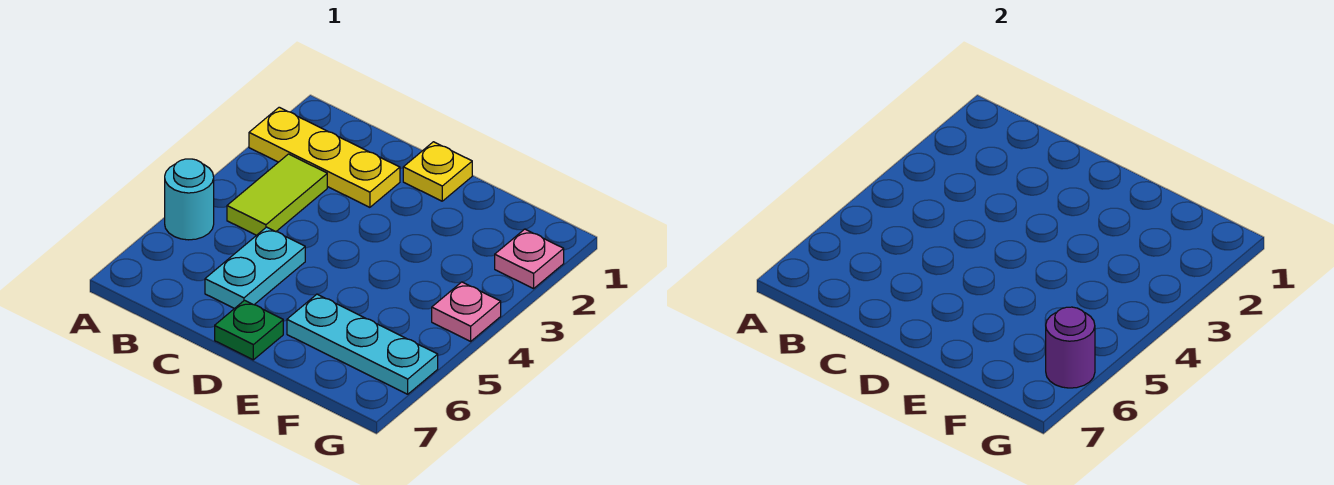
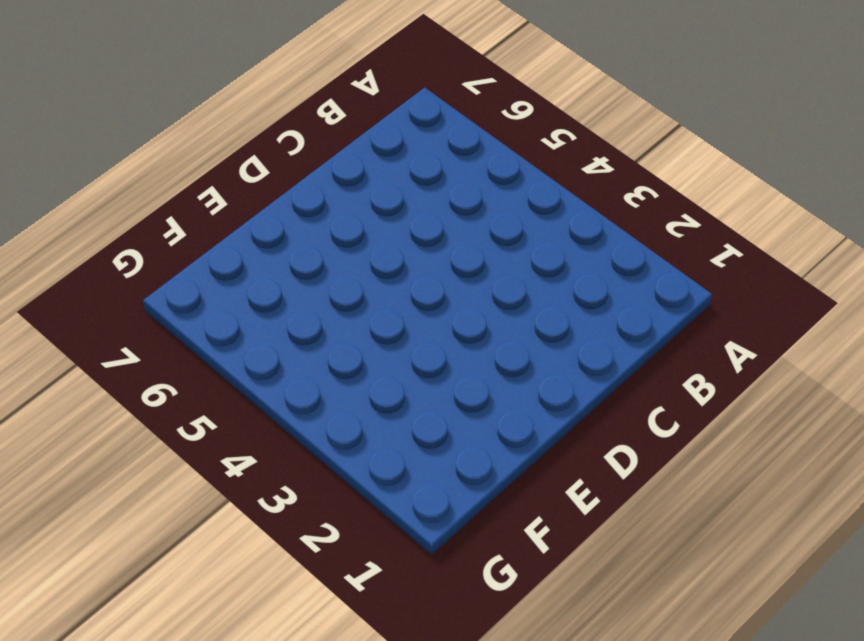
none -> yellow 1x3 plate [249,107,400,207]
none -> cyan 1x1 round brick [165,159,214,240]

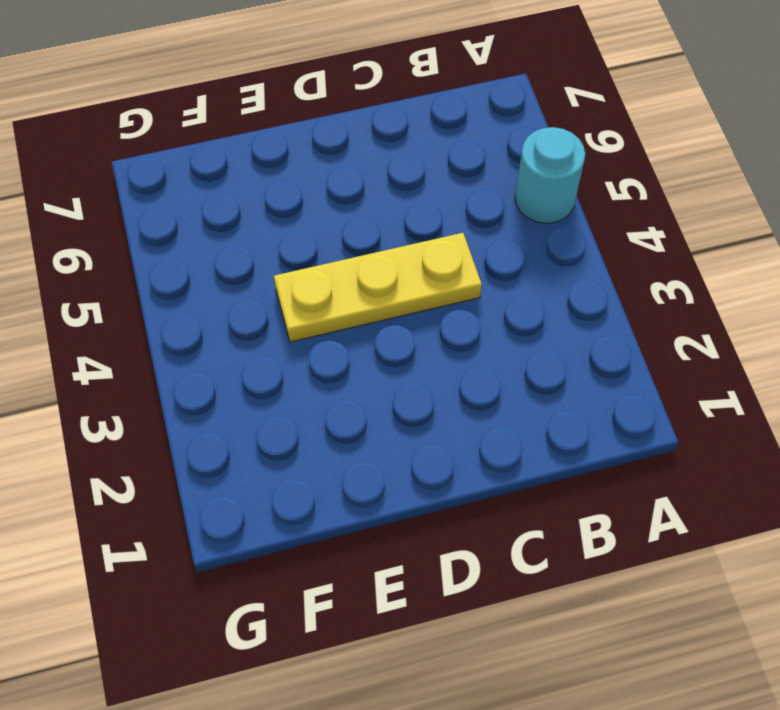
yellow 1x3 plate [274,233,482,342] -> yellow 1x3 plate moved to [249,107,400,207]
none -> lime 1x2 tile [227,154,327,235]
none -> cyan 1x2 plate [205,227,305,309]

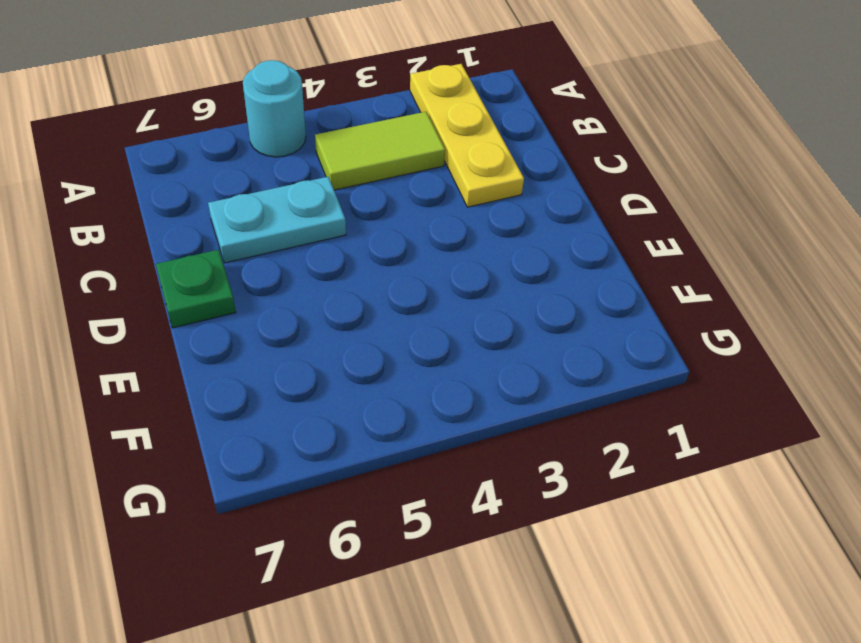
none -> yellow 1x1 plate [403,142,472,201]
none -> cyan 1x3 plate [287,294,438,394]

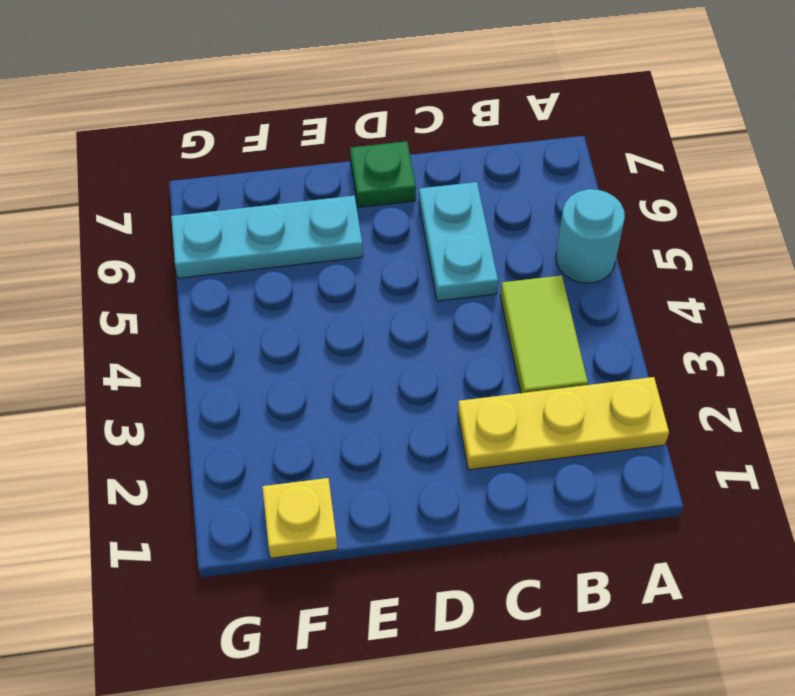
yellow 1x1 plate [262,478,337,558] -> yellow 1x1 plate moved to [403,142,472,201]
none -> pink 1x1 plate [495,229,564,289]
none -> pink 1x1 plate [432,282,501,341]

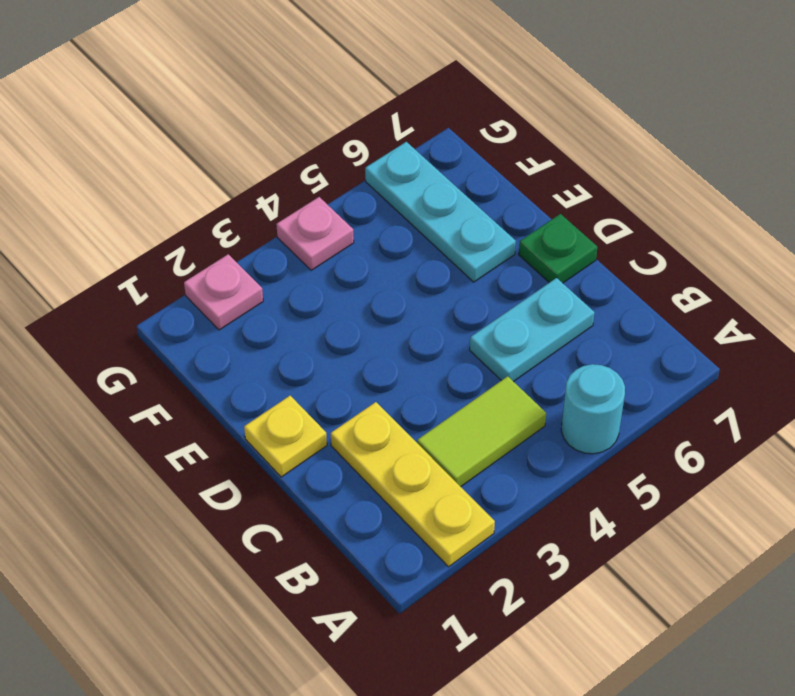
none -> purple 1x1 round brick [1046,307,1095,388]

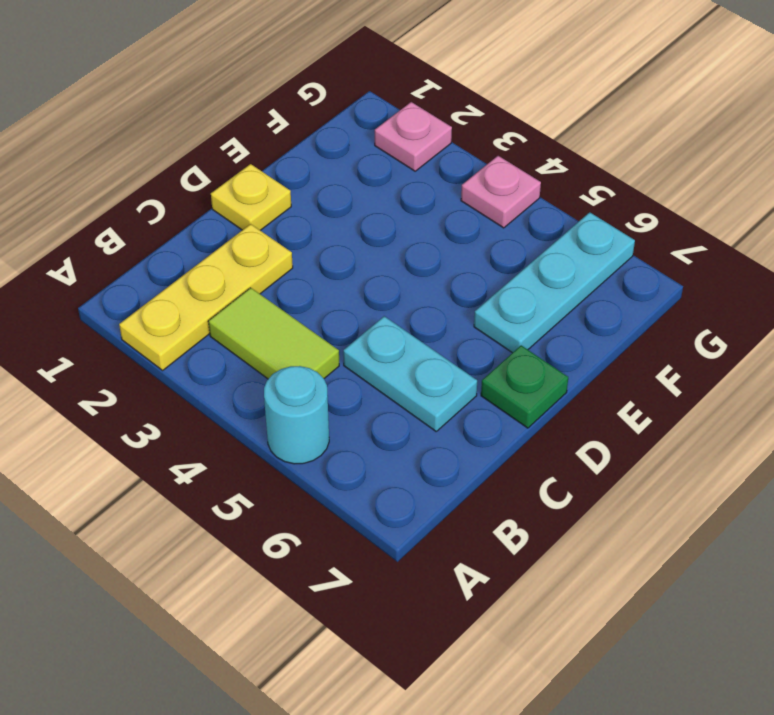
none -> purple 1x1 round brick [1046,307,1095,388]

